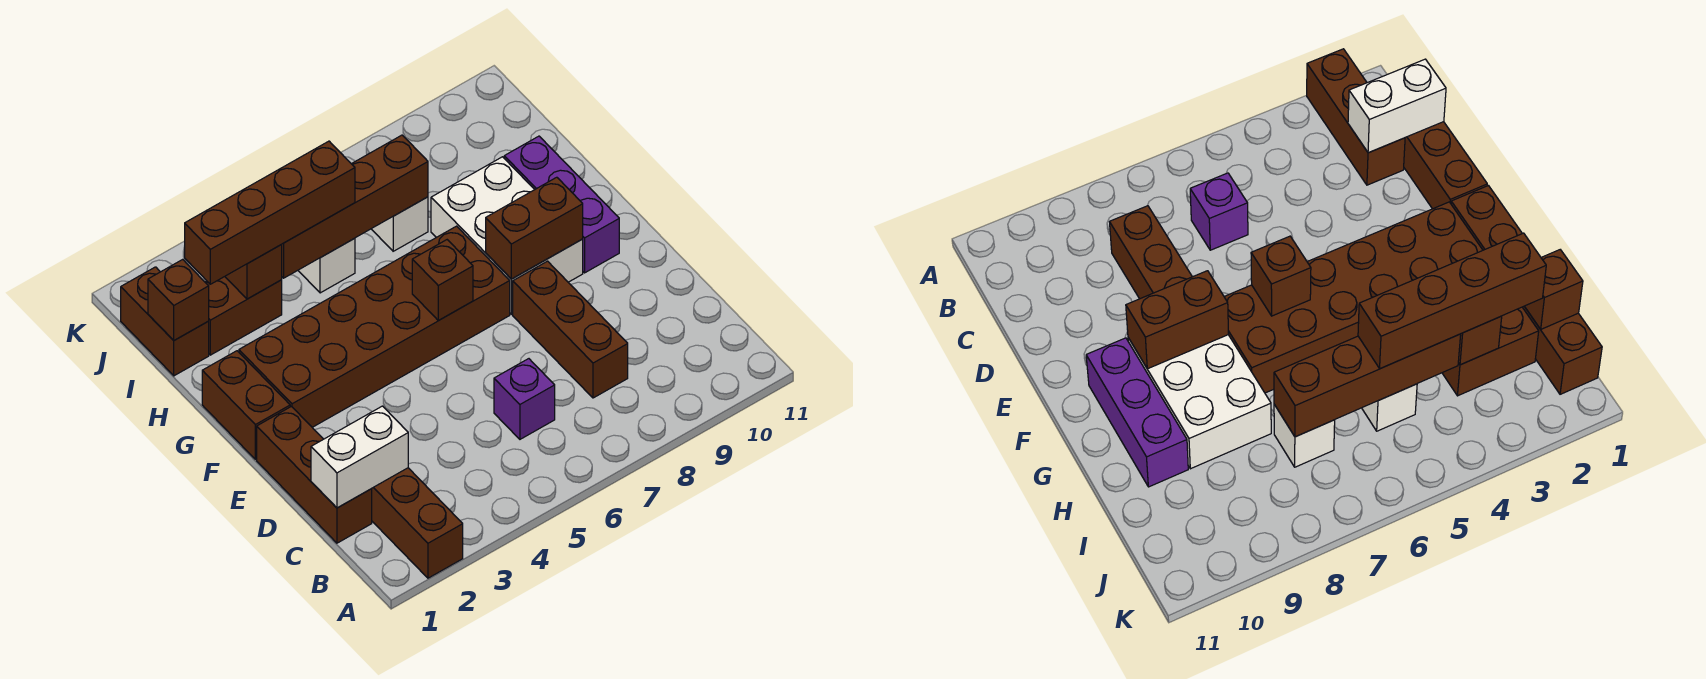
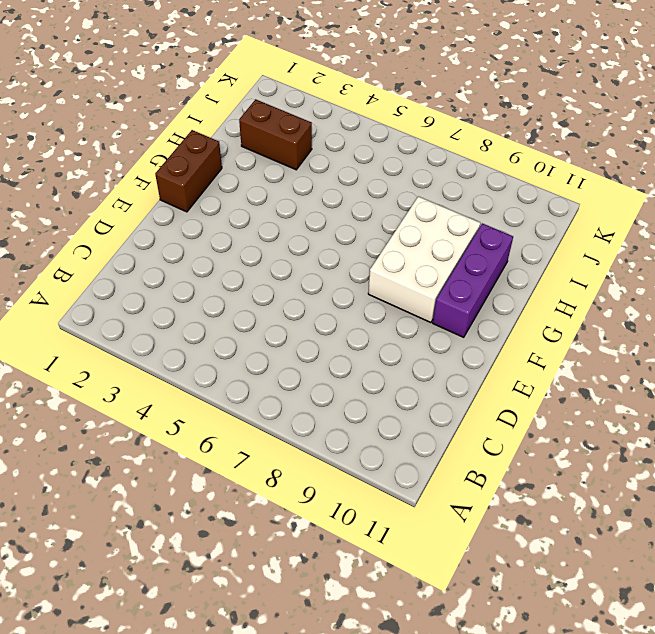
none -> brown 1x3 brick [372,468,463,578]
none -> brown 1x3 brick [257,407,372,543]
none -> purple 1x1 brick [494,359,555,439]

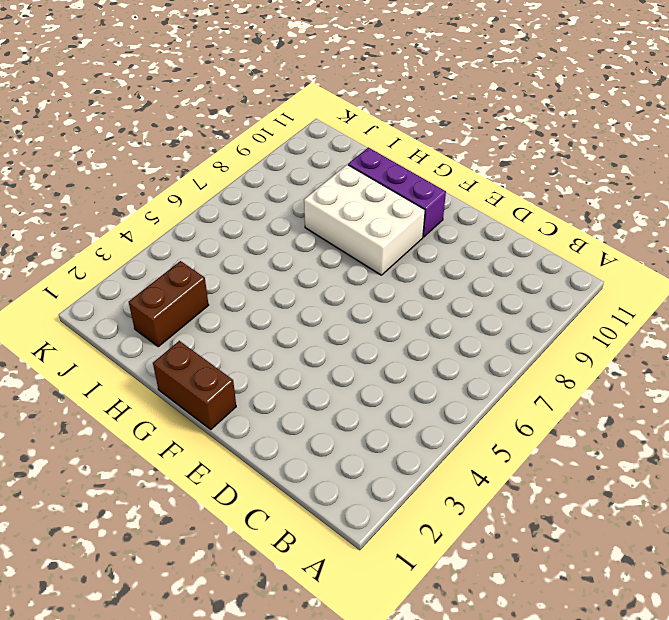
none -> brown 1x3 brick [372,468,463,578]
none -> brown 1x3 brick [257,407,372,543]
none -> purple 1x1 brick [494,359,555,439]

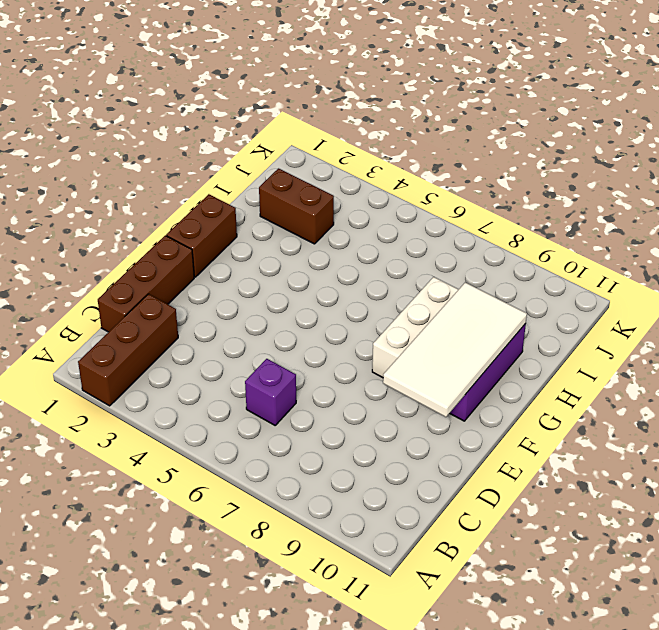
white 2x4 tile [383,282,527,417] -> brown 1x2 brick [486,177,583,279]
none -> brown 1x3 brick [513,261,628,398]
none -> brown 2x6 brick [239,226,510,427]
none -> brown 1x2 brick [121,267,209,376]

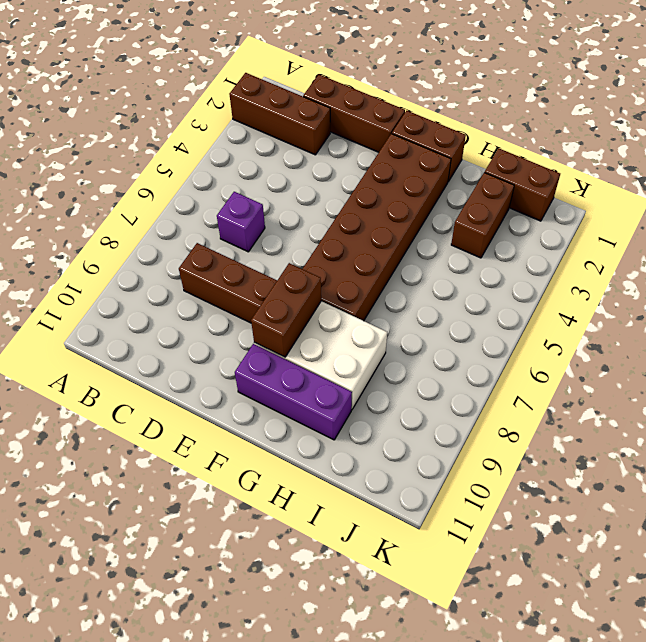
none -> white 1x1 brick [298,238,355,293]
none -> white 1x1 brick [372,197,428,251]
none -> white 1x2 brick [311,406,408,508]

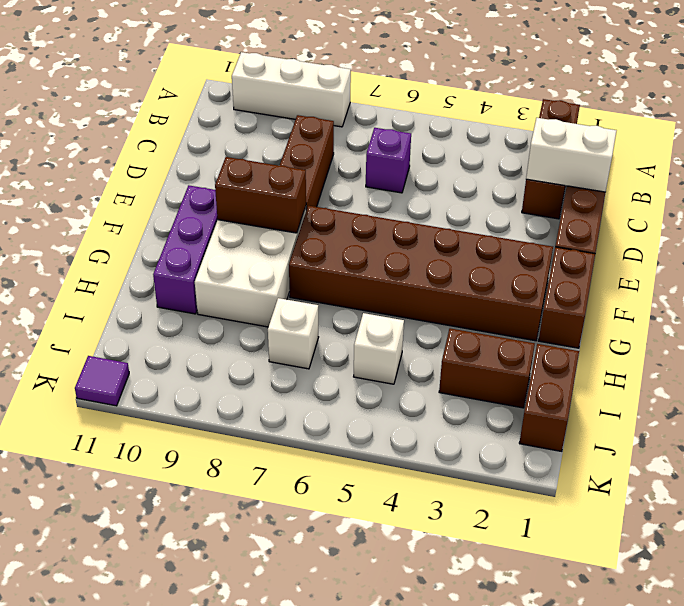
white 1x3 brick [232,52,351,127] -> none
purple 1x1 tile [75,356,129,406] -> none
none -> brown 1x1 brick [412,240,473,321]
none -> brown 1x1 brick [148,259,209,340]
none -> brown 1x1 brick [225,245,282,299]

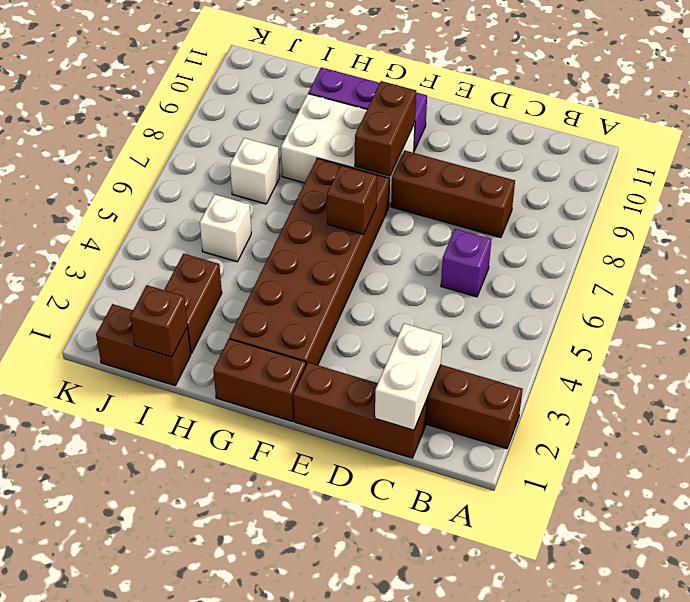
none -> brown 1x1 brick [225,245,282,299]
none -> brown 1x4 brick [281,135,428,278]
none -> brown 1x4 brick [185,141,355,284]

